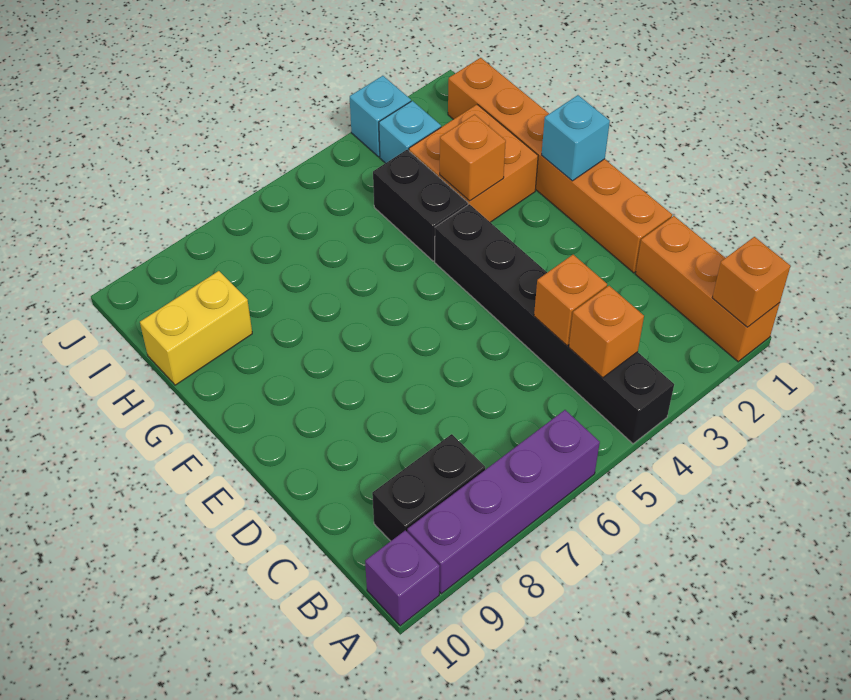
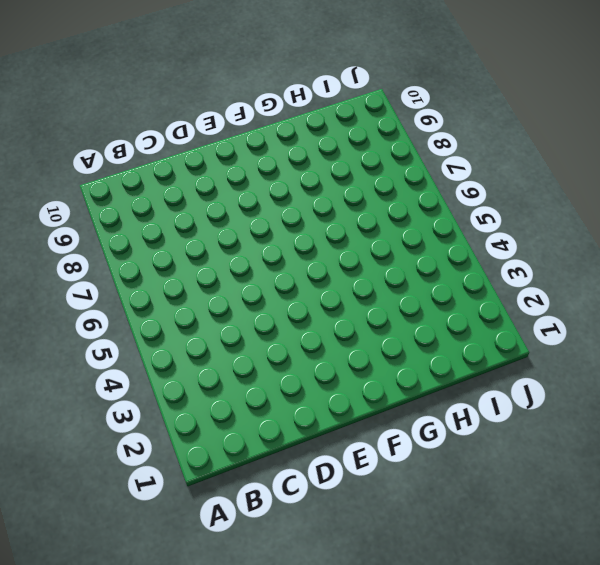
none -> orange 1x3 brick [636,216,780,362]
none -> black 1x6 brick [435,204,674,444]
none -> purple 1x4 brick [407,410,600,594]

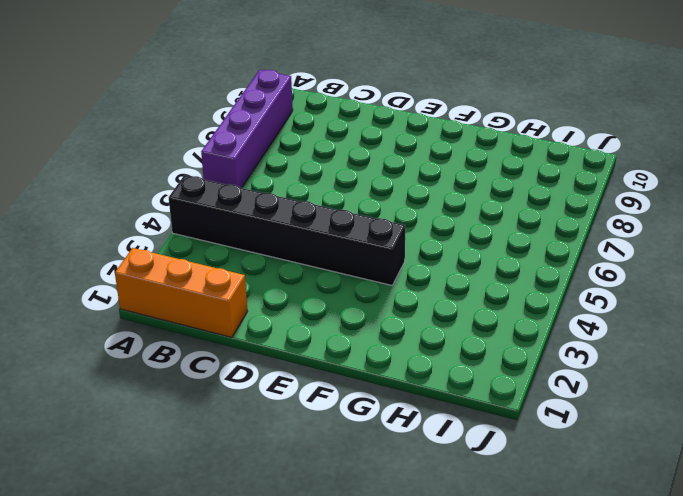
none -> purple 1x1 brick [365,530,440,626]
none -> black 1x2 brick [372,434,485,541]
none -> orange 1x6 brick [448,58,672,273]

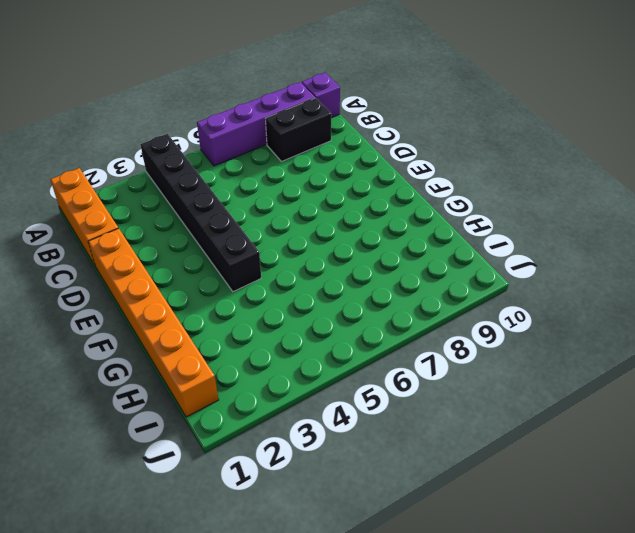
none -> orange 2x2 brick [409,105,538,222]
none -> black 1x2 brick [373,150,468,261]
none -> yellow 1x2 brick [140,271,252,385]

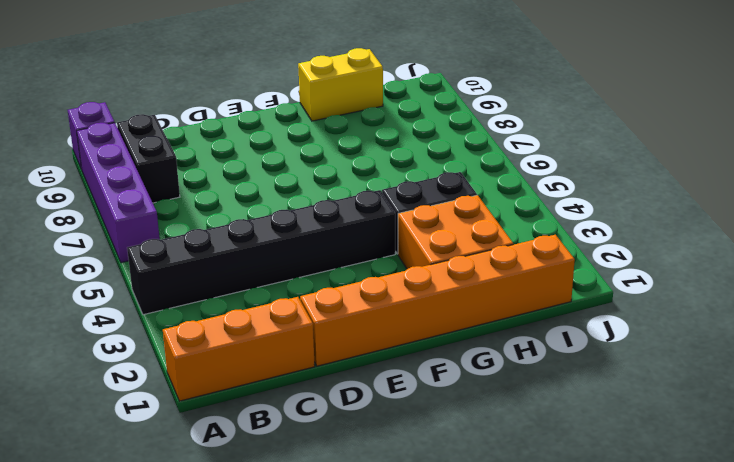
yellow 1x2 brick [298,48,383,121] -> yellow 1x2 brick turned to [140,271,252,385]
none -> cyan 1x1 brick [379,101,441,163]
none -> cyan 1x1 brick [350,76,411,157]
none -> orange 1x1 brick [712,237,790,327]

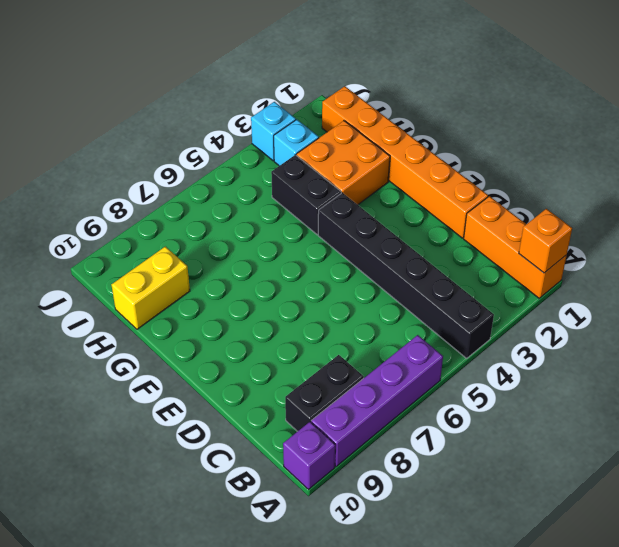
none -> orange 1x1 brick [569,286,644,378]
none -> orange 1x1 brick [534,255,607,346]
none -> cyan 1x1 brick [542,95,610,181]

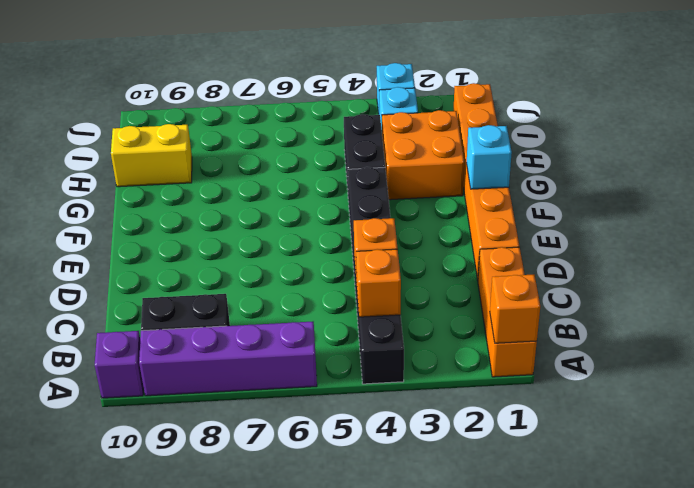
none -> orange 1x1 brick [440,114,506,201]

